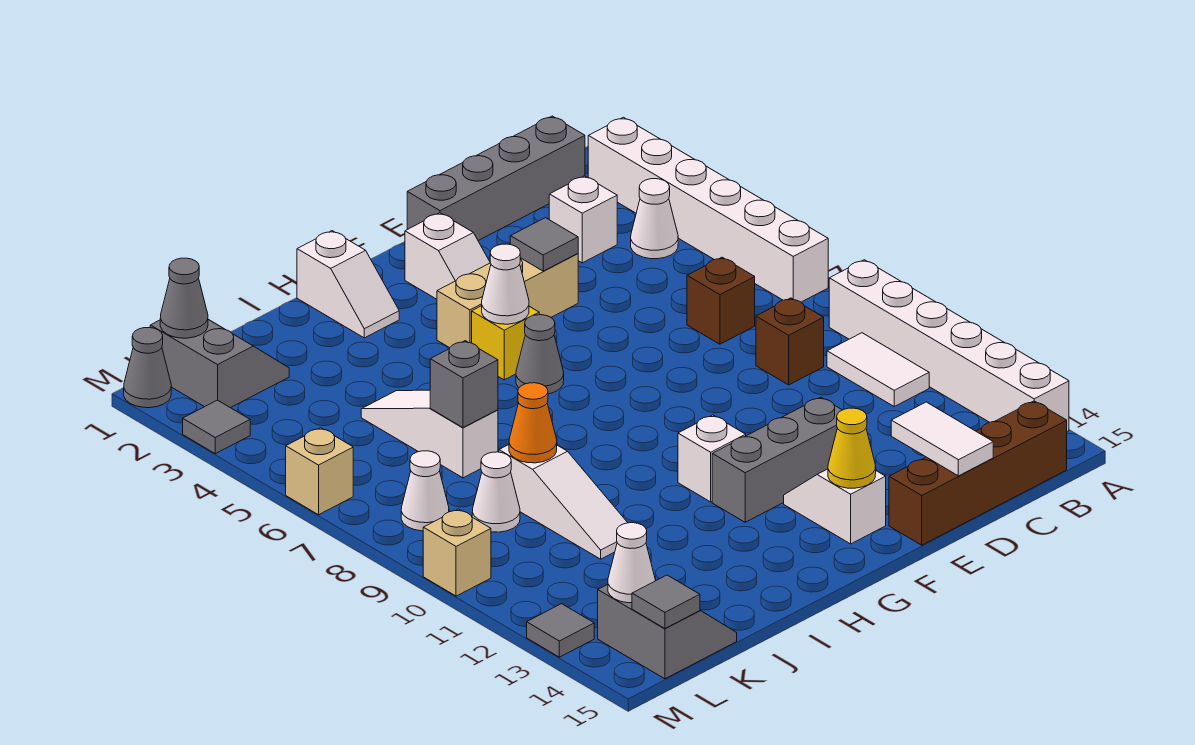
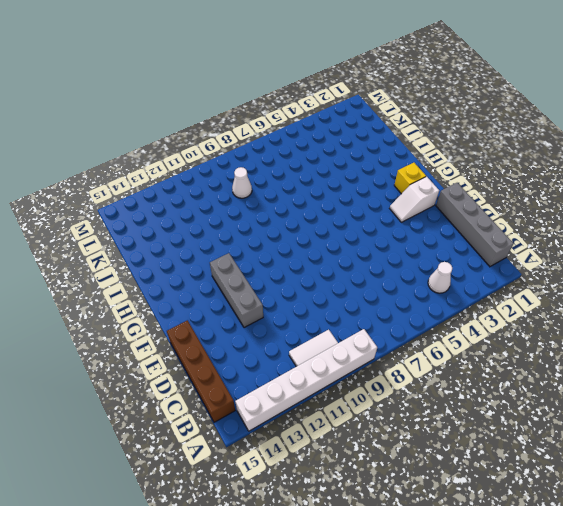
yellow 1x1 brick [394,163,426,194] -> yellow 1x1 brick moved to [472,306,539,380]
none -> white 1x6 brick [588,117,828,302]
none -> white 1x1 brick [549,176,617,263]
none -> brown 1x1 brick [687,257,755,344]
none -> brown 1x1 brick [756,298,824,385]

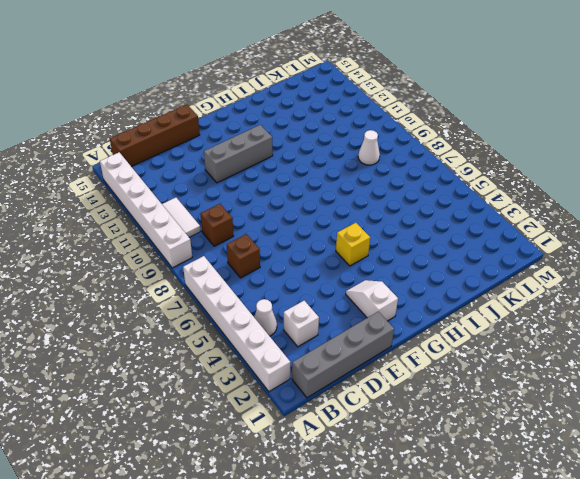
none -> tan 1x3 brick [437,254,578,348]
none -> white 1x2 slope [784,469,886,544]
none -> grey 1x1 cone [516,315,564,394]
none -> white 1x1 brick [678,415,746,502]

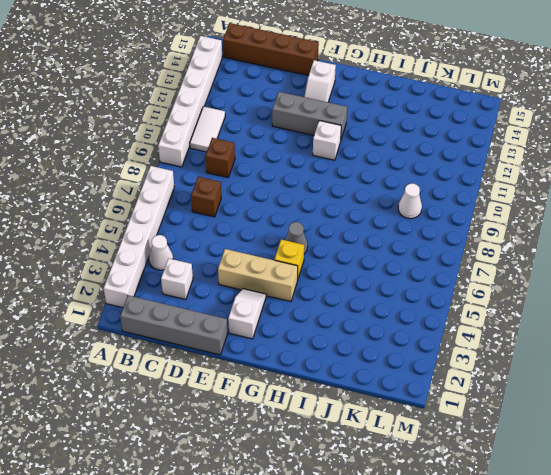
none -> white 1x2 slope [297,231,399,338]
none -> white 1x3 slope [361,390,498,478]
none -> white 1x3 slope [499,445,628,559]
none -> grey 2x2 slope [150,320,289,408]

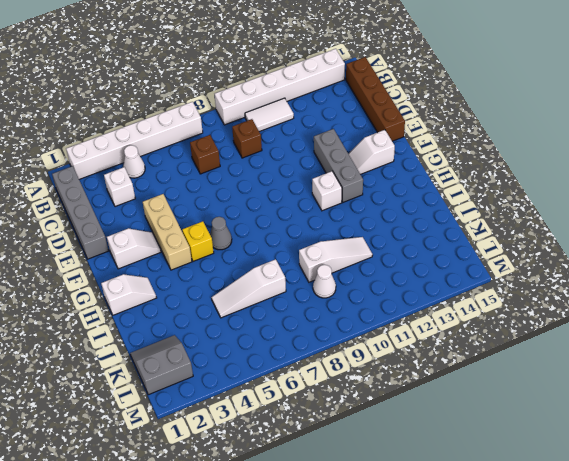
none -> grey 2x2 slope [598,584,737,679]
none -> white 1x1 cone [401,451,449,531]
none -> grey 1x1 cone [124,328,171,408]
none -> grey 1x1 tile [183,400,250,454]

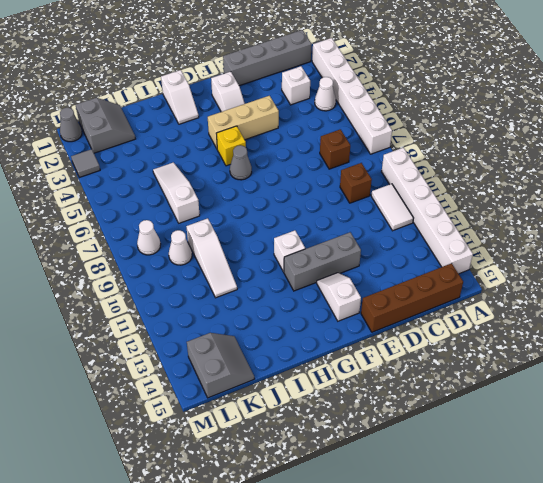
none -> tan 1x1 brick [286,428,353,515]
none -> tan 1x1 brick [423,509,491,596]
none -> grey 1x1 tile [527,604,594,657]
none -> white 1x2 tile [891,402,993,476]

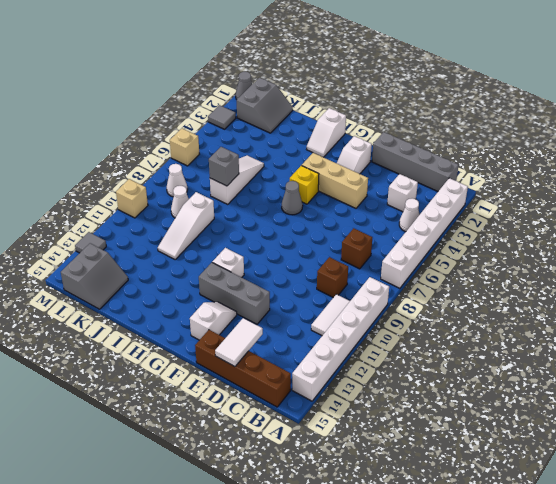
none -> grey 1x1 tile [510,218,578,271]
none -> yellow 1x1 cone [828,408,876,488]
none -> white 1x1 cone [482,244,529,324]
none -> orange 1x1 cone [509,383,557,463]

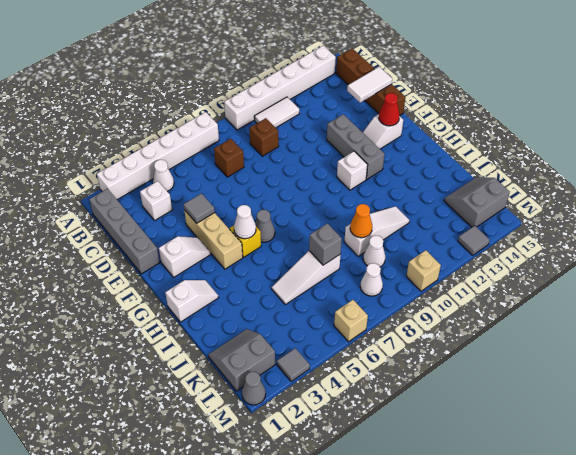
red 1x1 cone [379,93,400,126] -> yellow 1x1 cone [828,408,876,488]
none -> grey 1x1 cone [160,258,208,338]
none -> white 1x1 cone [608,523,655,603]
none -> grey 1x1 tile [632,575,700,628]

